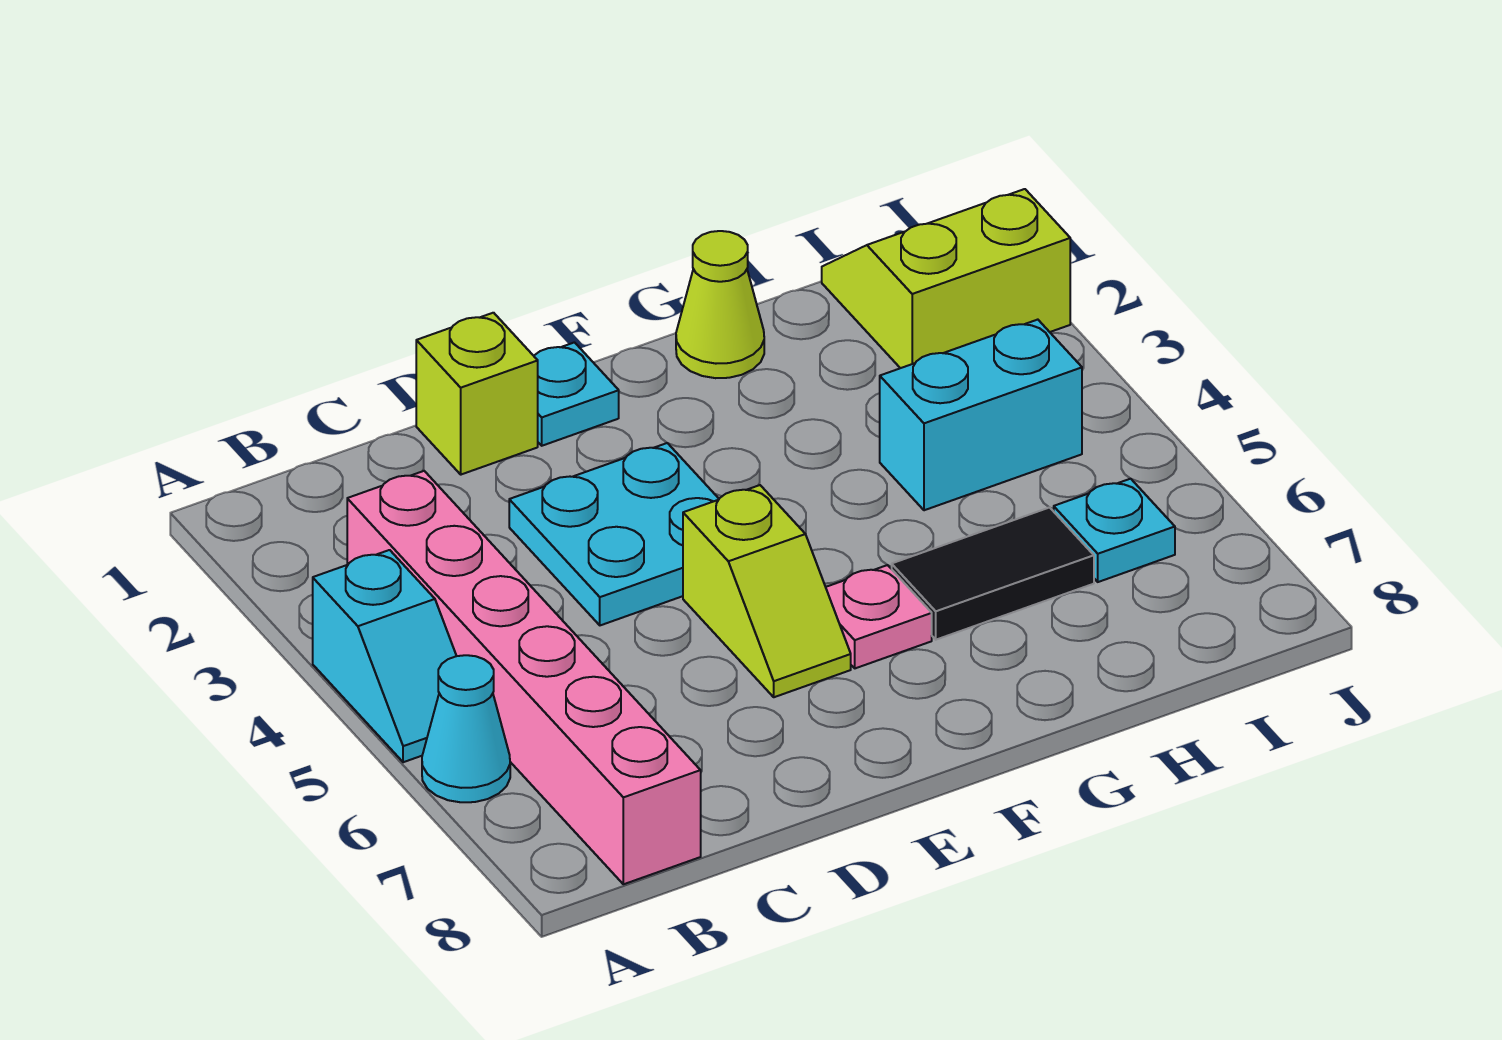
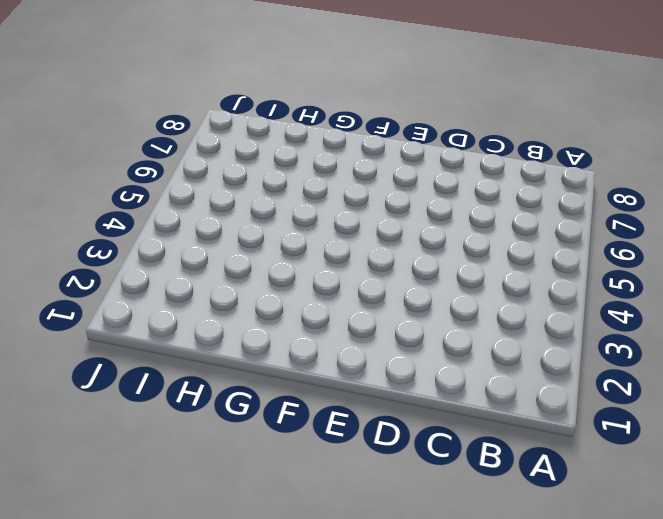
none -> cyan 1x2 slope [313,550,456,762]
none -> cyan 1x1 cone [422,655,510,802]
none -> pink 1x6 brick [347,471,701,884]

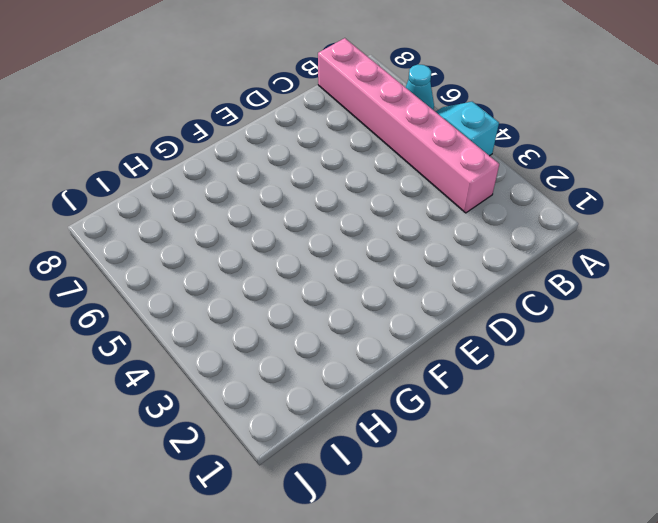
none -> lime 1x1 brick [416,313,538,475]
none -> cyan 2x2 plate [509,443,719,625]
none -> cyan 1x1 plate [534,342,619,446]

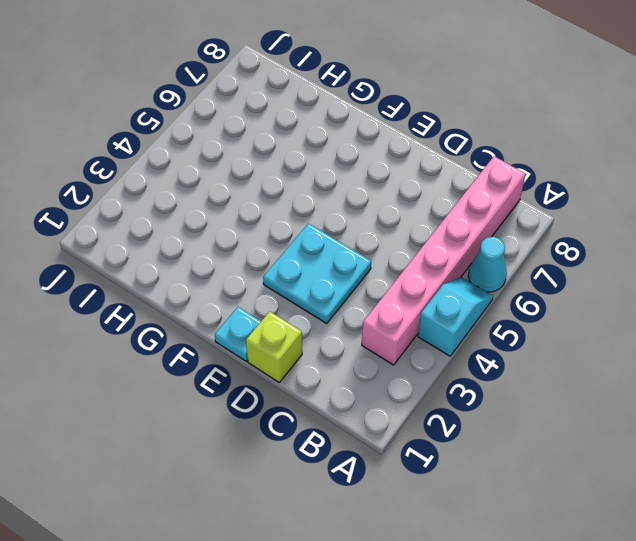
none -> lime 1x2 slope [683,485,851,697]
none -> pink 1x1 plate [826,565,932,668]
none -> lime 1x1 cone [676,231,764,378]

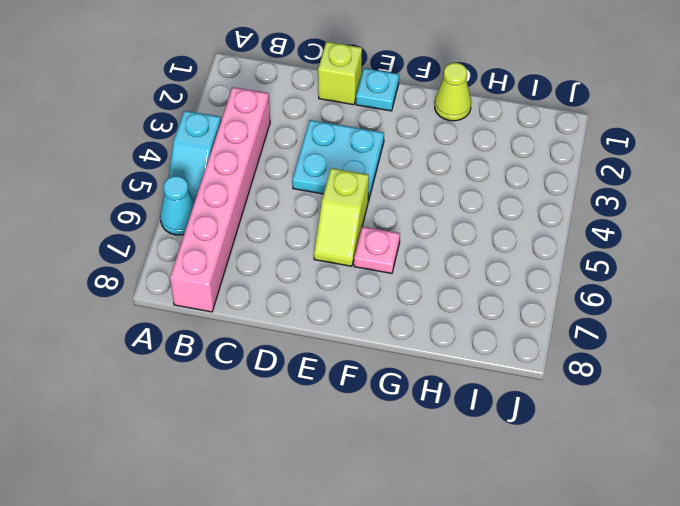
none -> black 1x2 tile [892,507,1094,640]
none -> cyan 1x2 brick [880,320,1082,510]
none -> lime 2x2 slope [822,189,1070,368]

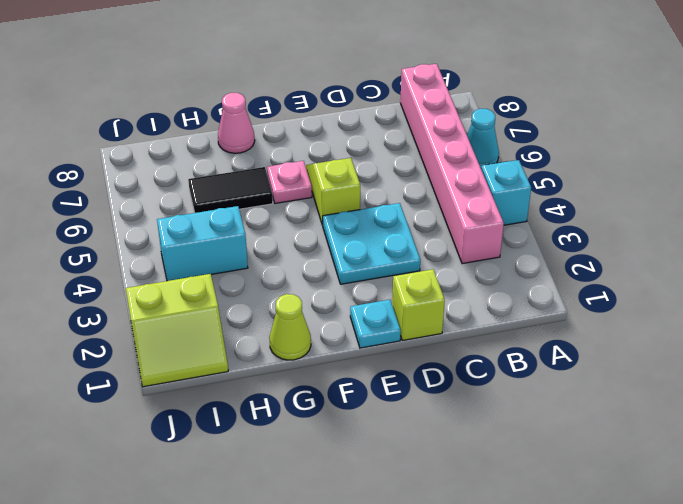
pink 1x1 cone [218,93,255,153] -> none
none -> cyan 1x1 plate [1054,479,1175,582]

